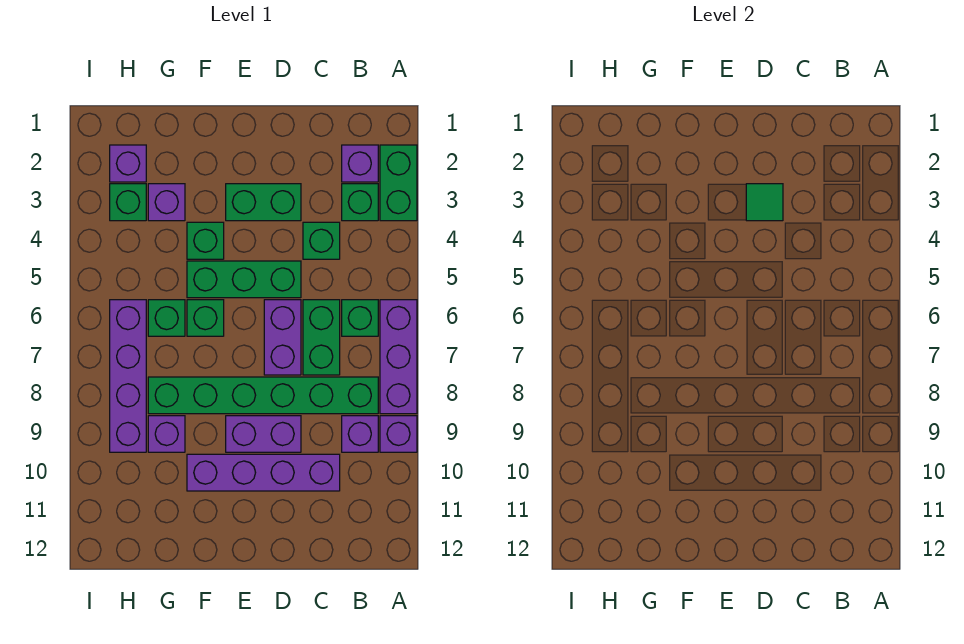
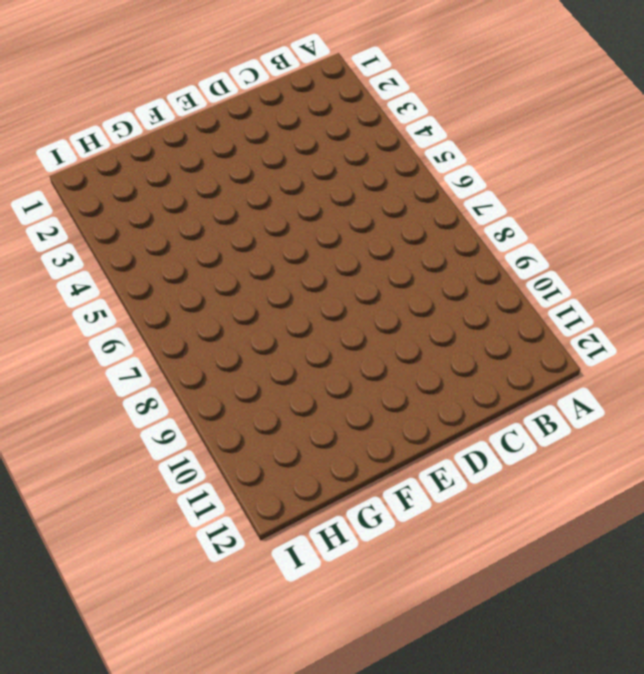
none -> green 1x2 brick [380,145,417,221]
none -> purple 1x3 brick [380,300,417,414]
none -> purple 1x1 brick [380,416,417,452]

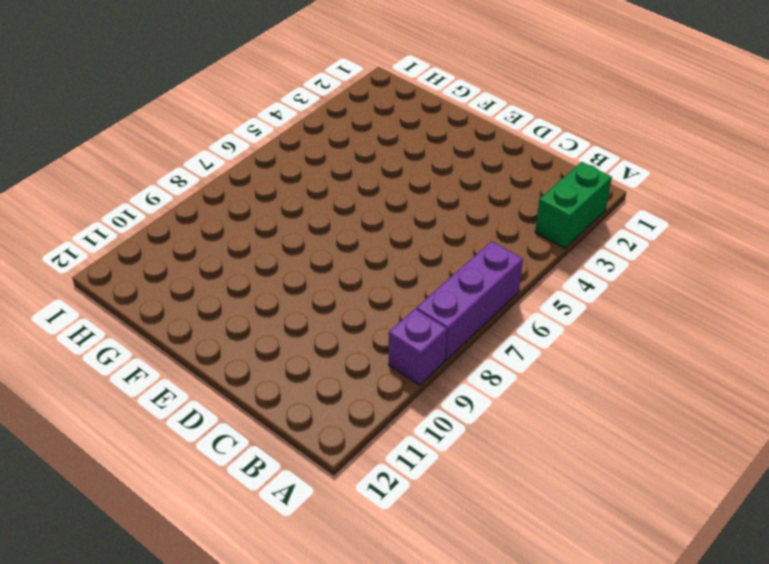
none -> purple 1x1 brick [342,145,378,182]
none -> green 1x1 brick [342,184,378,221]
none -> green 1x1 brick [342,300,378,336]

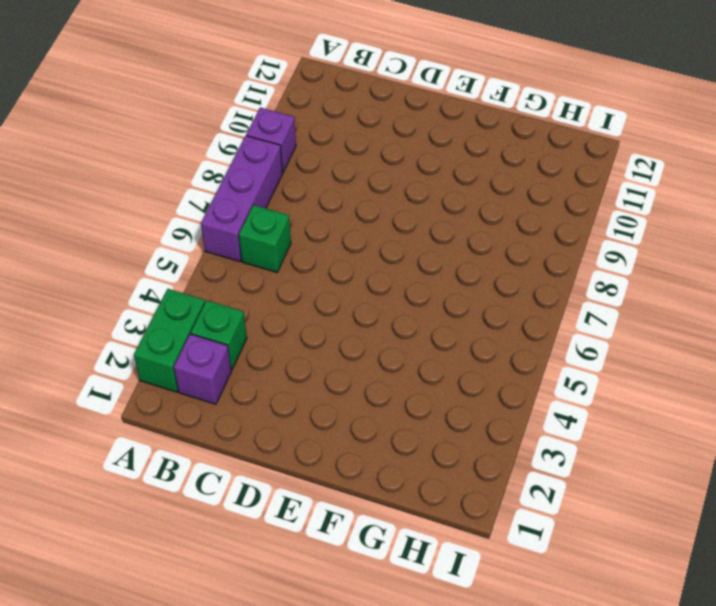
none -> green 1x6 brick [148,377,378,414]
none -> purple 1x1 brick [342,416,378,452]
none -> green 1x1 brick [303,222,340,259]

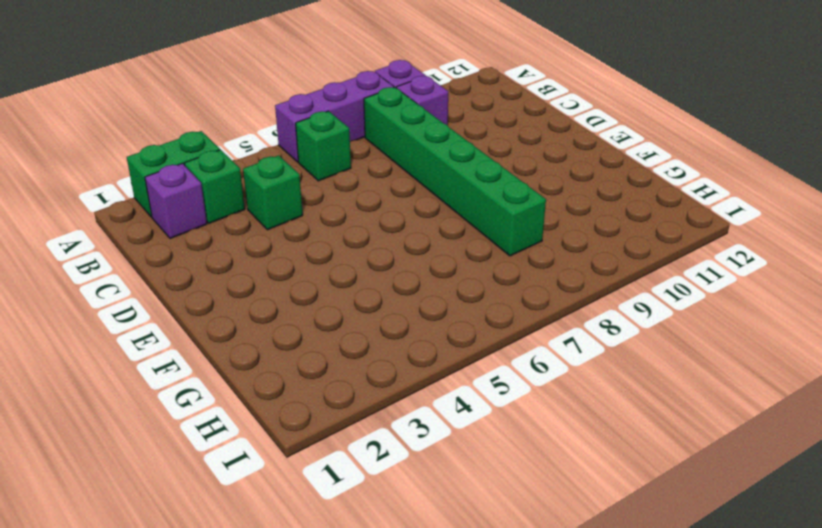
none -> green 1x2 brick [303,300,340,375]
none -> purple 1x4 brick [187,454,340,491]
none -> green 1x2 brick [226,184,301,221]

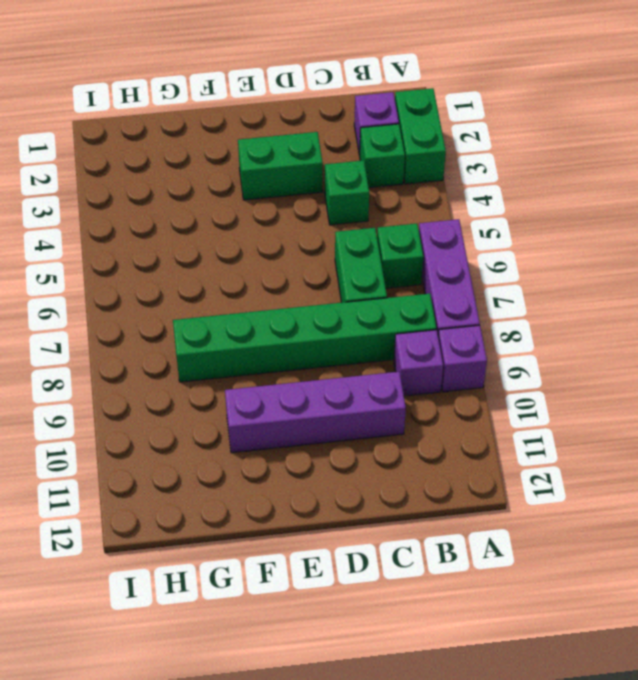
none -> green 1x3 brick [187,261,301,298]
none -> purple 1x2 brick [264,300,301,375]
none -> purple 1x2 brick [226,416,301,452]

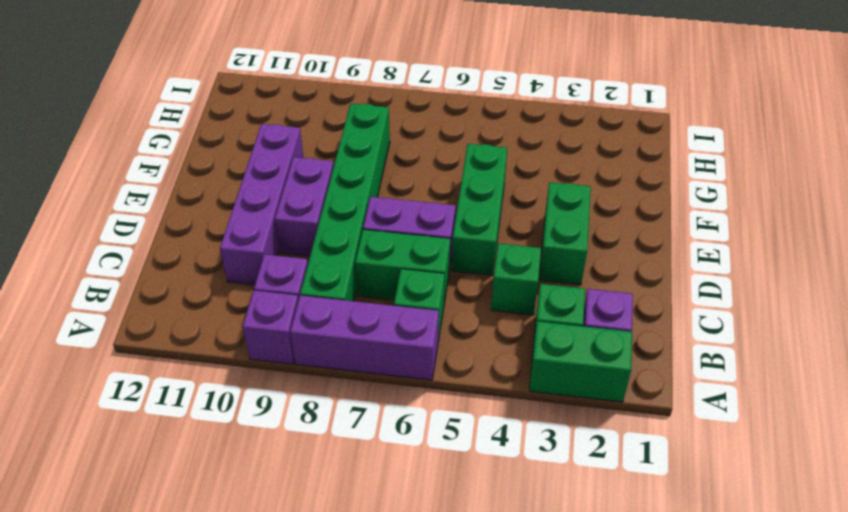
none -> green 1x1 brick [187,222,224,259]
none -> green 1x1 brick [187,300,224,336]
none -> purple 1x1 brick [148,184,185,221]

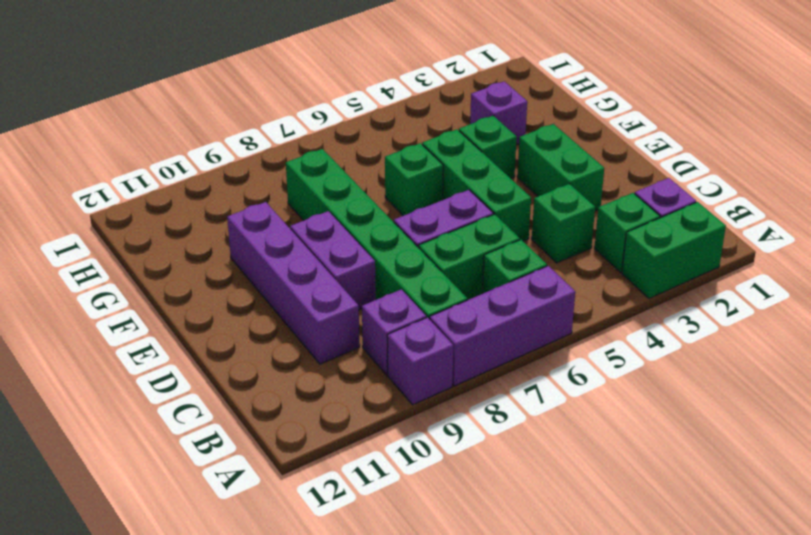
none -> green 1x1 brick [148,300,185,336]
none -> purple 1x1 brick [148,416,185,452]
none -> purple 1x1 brick [110,145,146,182]

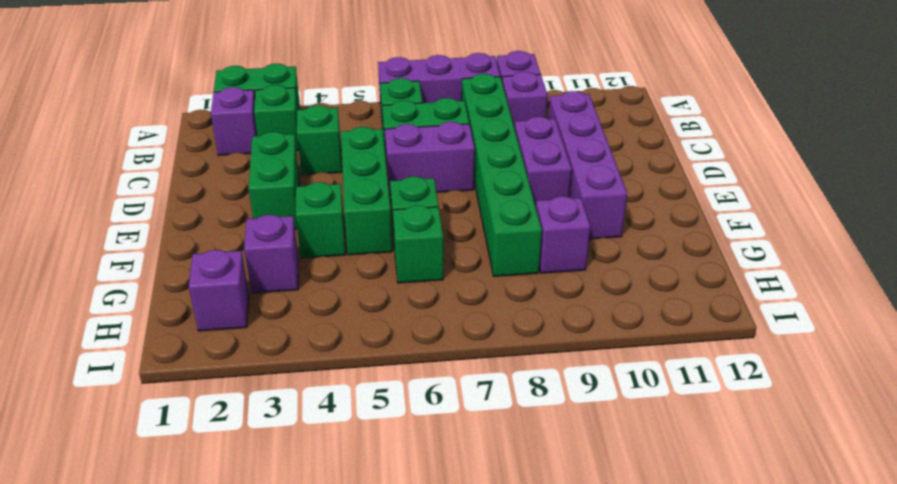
none -> green 1x1 brick [110,184,146,221]
none -> purple 1x4 brick [110,300,146,452]
none -> green 1x1 tile [746,184,783,221]

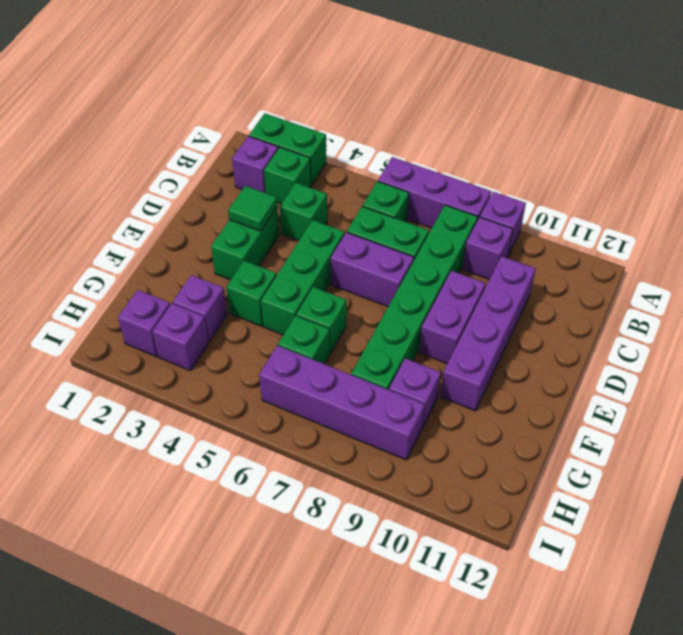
purple 1x1 brick [152,304,209,371] -> green 1x1 brick [110,184,146,221]

